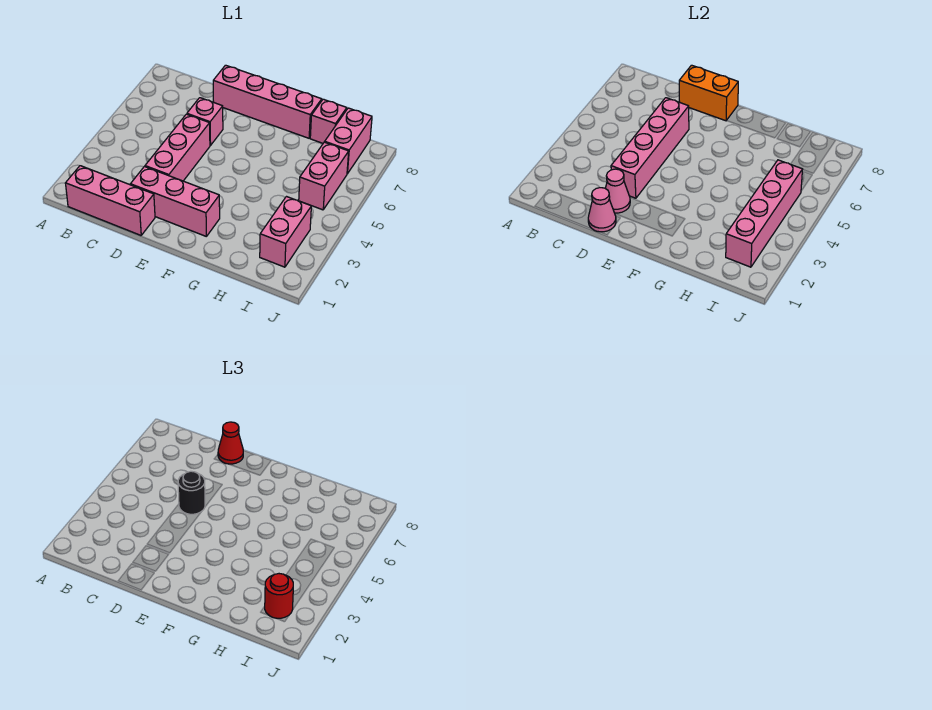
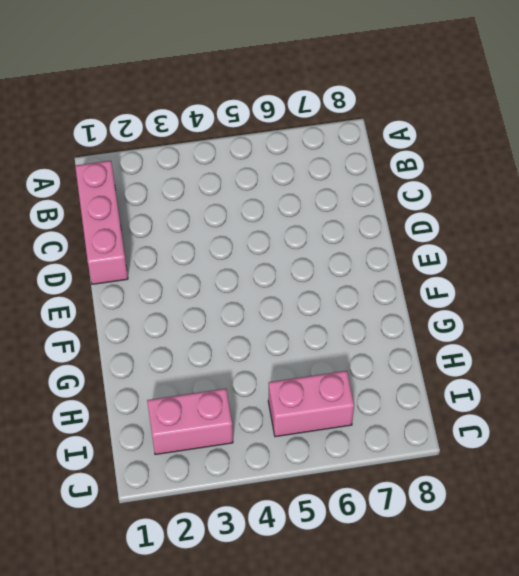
none -> pink 1x3 brick [131,167,220,237]
none -> pink 1x3 brick [145,114,210,181]
none -> pink 1x1 brick [187,98,223,146]

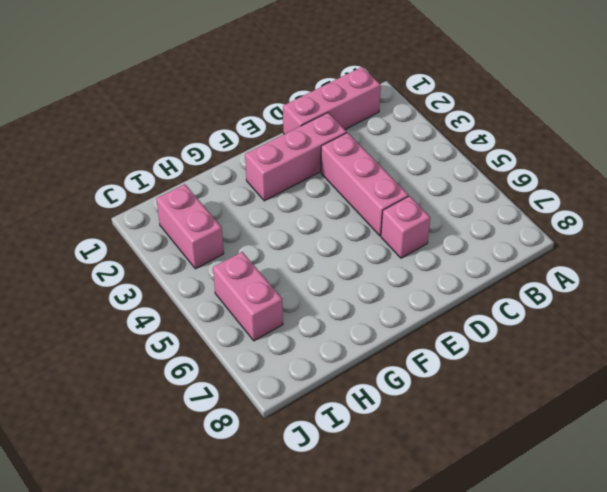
none -> pink 1x4 brick [213,65,322,138]
none -> pink 1x1 brick [310,99,347,143]
none -> pink 1x2 brick [325,108,372,174]

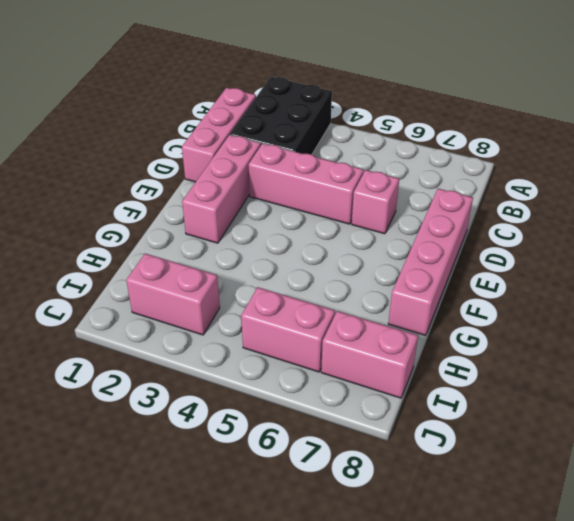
black 2x3 brick [230,77,332,155] -> none
none -> pink 1x1 brick [310,99,347,143]
none -> pink 1x1 cone [588,188,616,232]
none -> pink 1x1 cone [605,169,630,213]

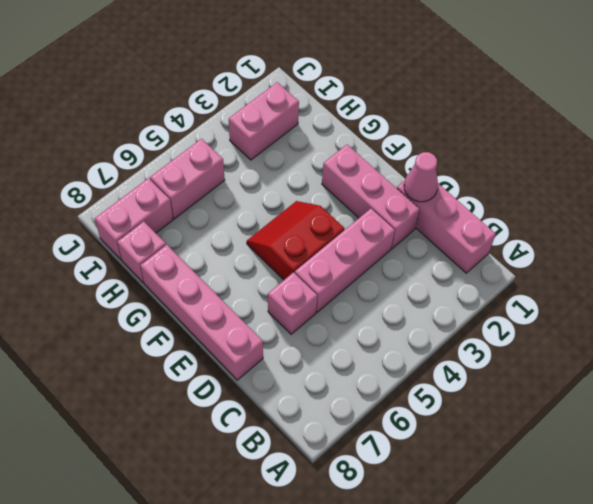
red 2x2 slope [247,201,345,280] -> none
none -> pink 1x1 cone [605,169,630,213]
none -> pink 1x4 brick [611,98,689,198]
none -> orange 1x2 brick [679,65,738,121]

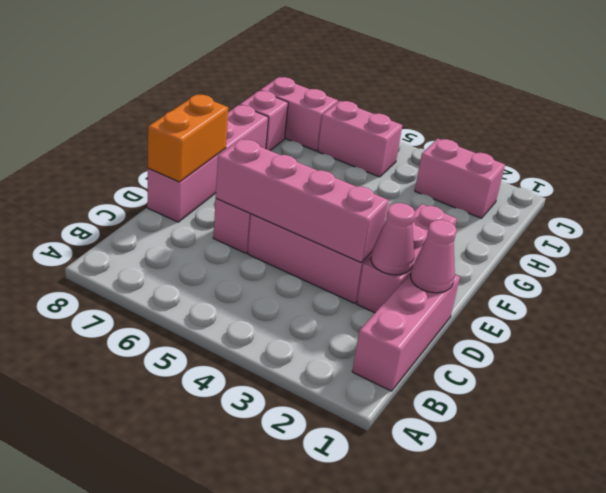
none -> pink 1x4 brick [726,160,803,267]
none -> black 1x1 round brick [178,471,205,514]
none -> red 1x1 cone [218,422,243,464]

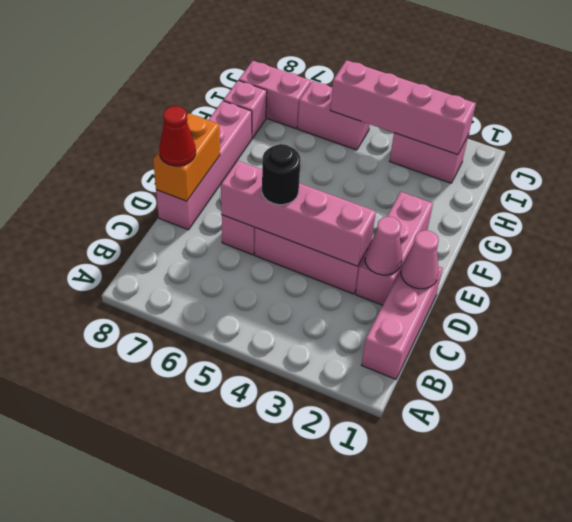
none -> red 1x1 round brick [265,574,293,618]

